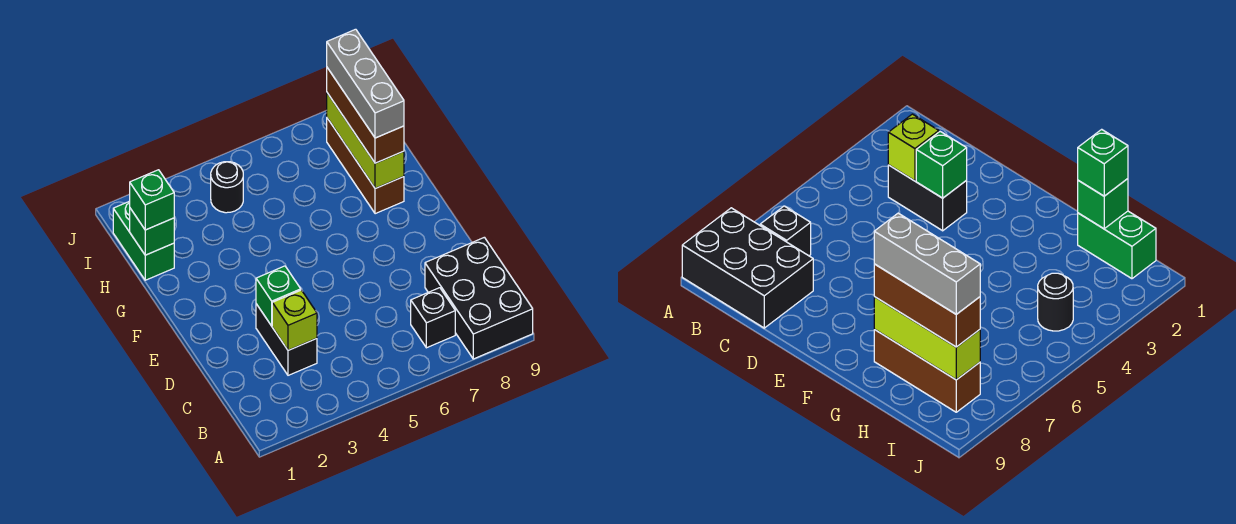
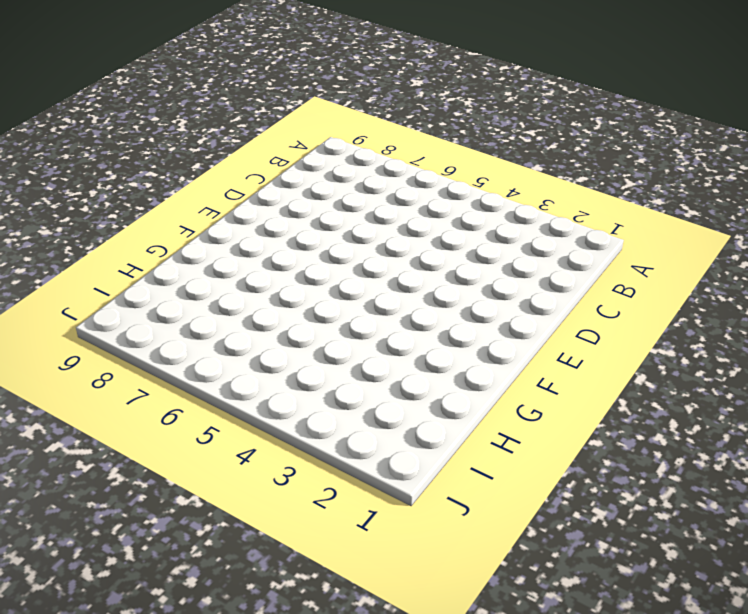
none -> black 2x3 brick [425,237,533,359]
none -> black 1x1 brick [411,288,455,348]
none -> black 1x2 brick [256,304,317,375]

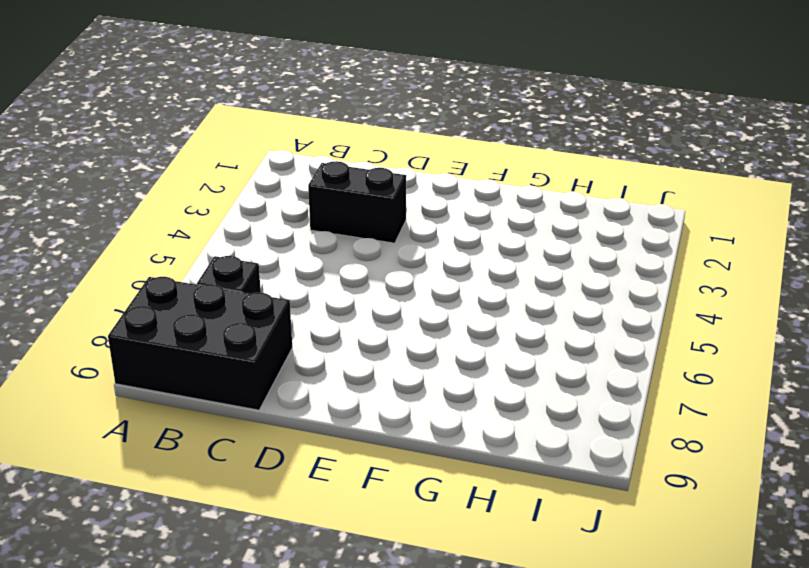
none -> brown 1x3 brick [327,118,404,214]
none -> green 1x2 brick [113,201,174,280]
none -> black 1x1 round brick [211,162,243,213]

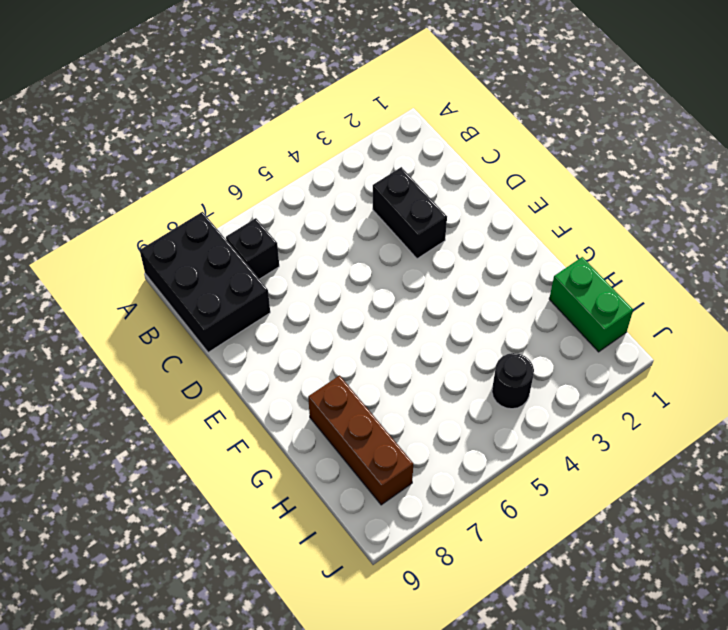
none -> lime 1x1 brick [272,290,317,350]
none -> green 1x1 brick [256,266,301,326]
none -> lime 1x3 brick [327,93,404,188]

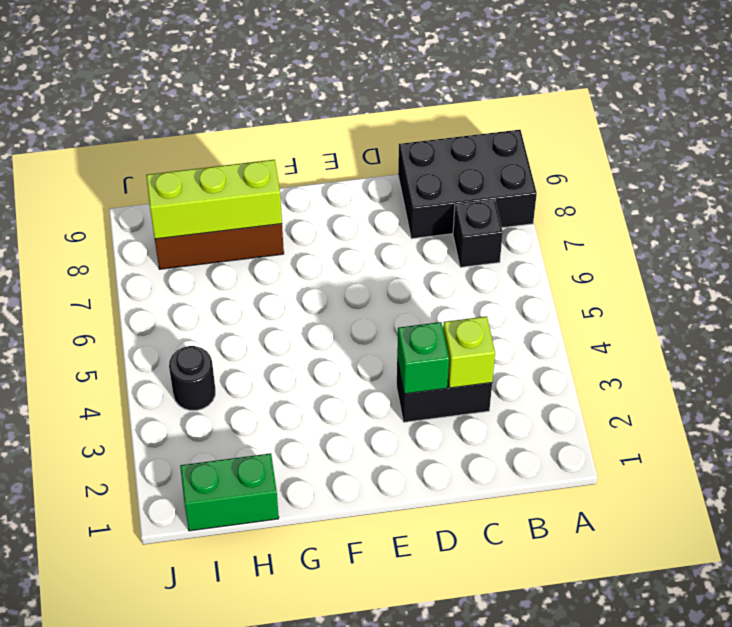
none -> green 1x1 brick [130,208,174,255]
none -> brown 1x3 brick [327,68,404,163]
none -> green 1x1 brick [130,170,174,230]

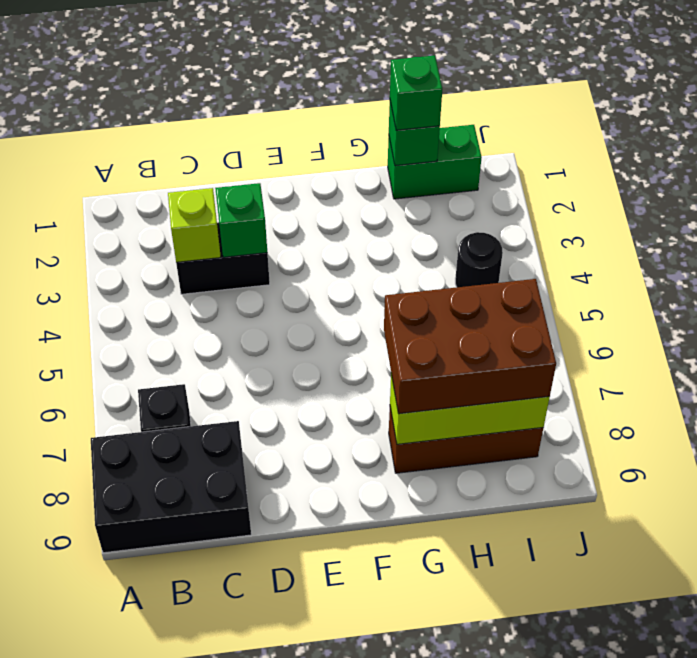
brown 2x3 brick [384,279,556,414] -> brown 1x3 brick [327,68,404,163]
none -> grey 1x3 brick [327,29,404,138]

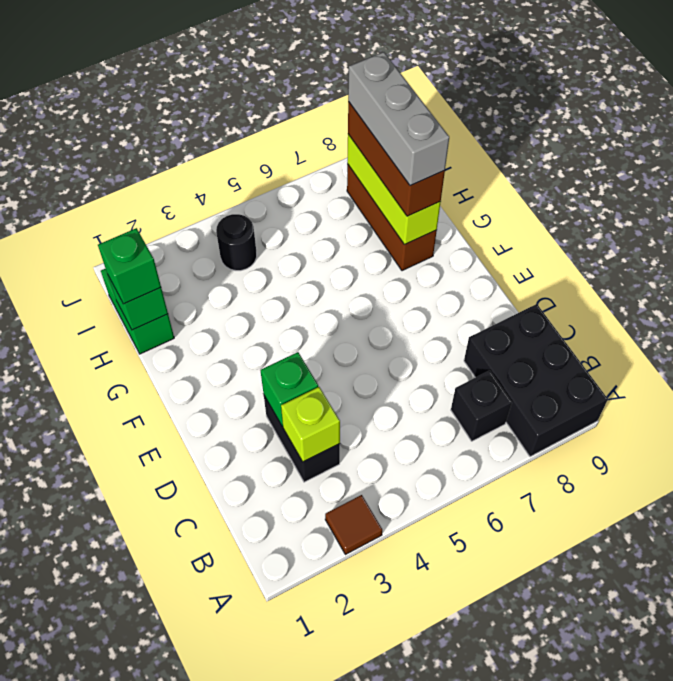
brown 1x1 tile [325,495,382,555] -> none

